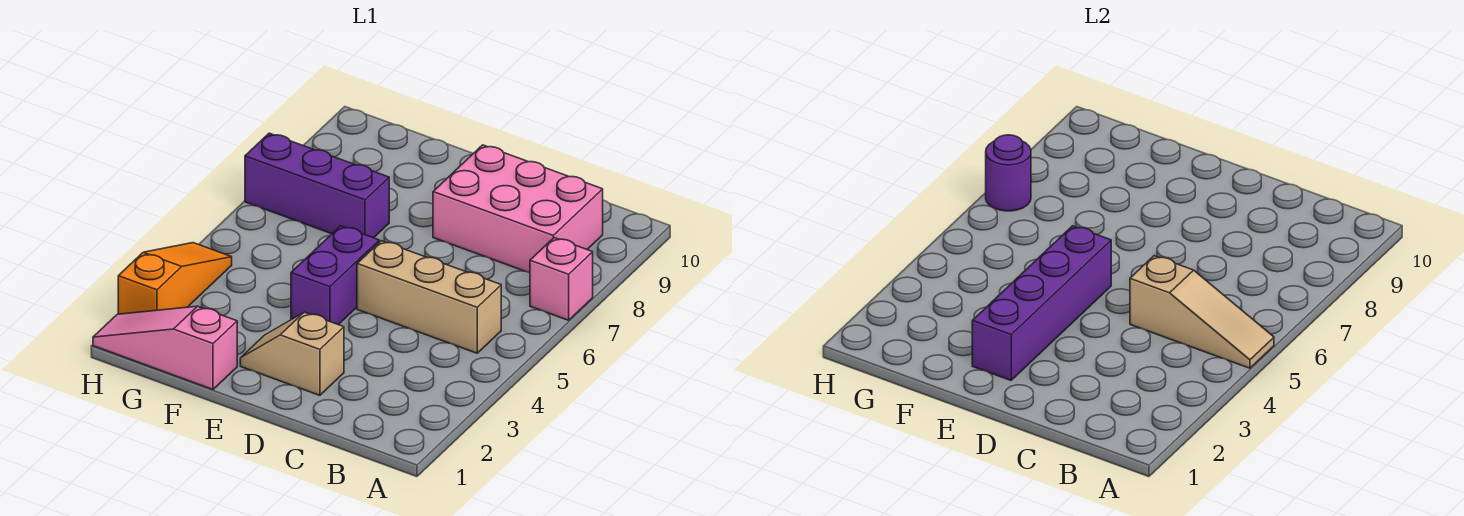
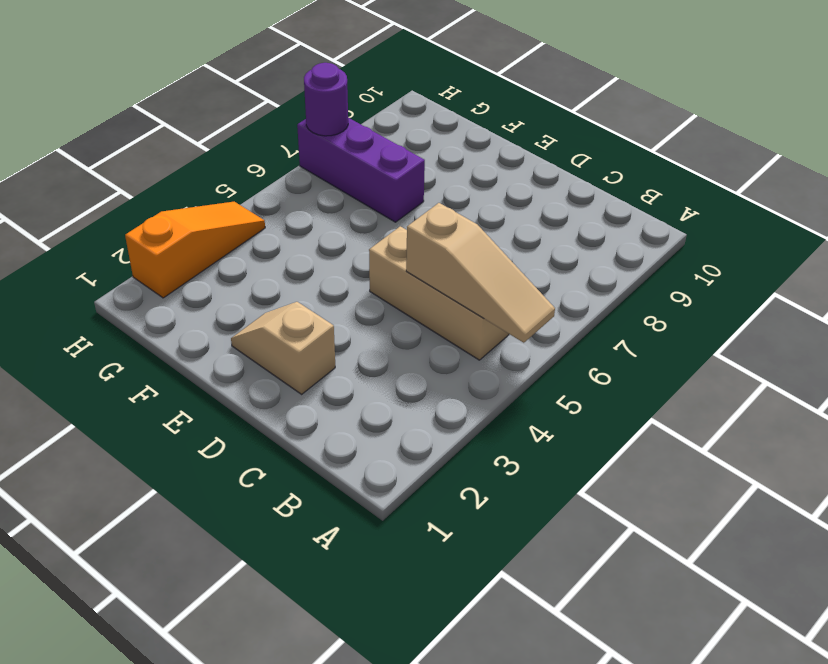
none -> pink 1x1 brick [530,238,593,320]
none -> pink 2x3 brick [433,145,603,273]

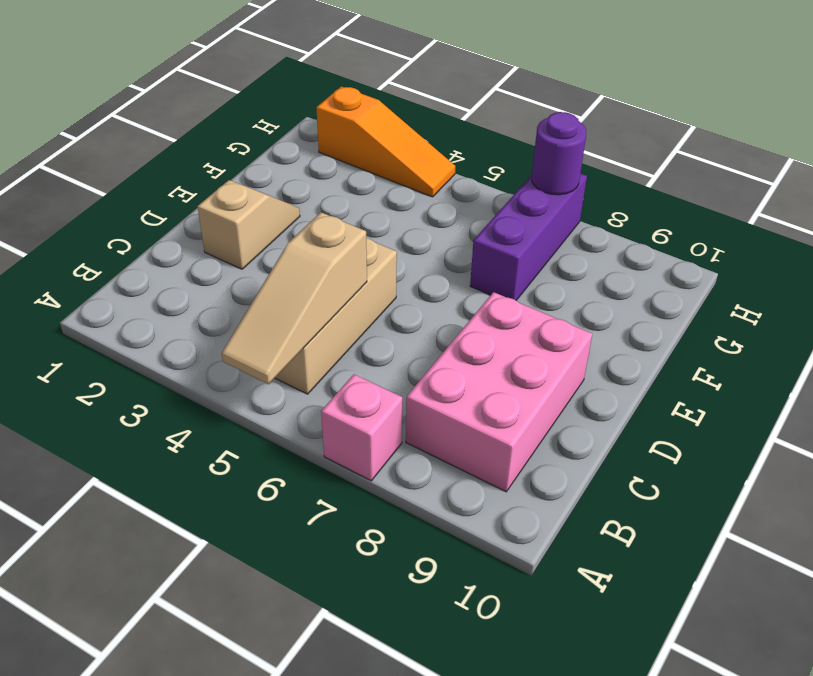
none -> purple 1x2 brick [291,226,379,325]
none -> pink 1x3 slope [93,306,237,390]

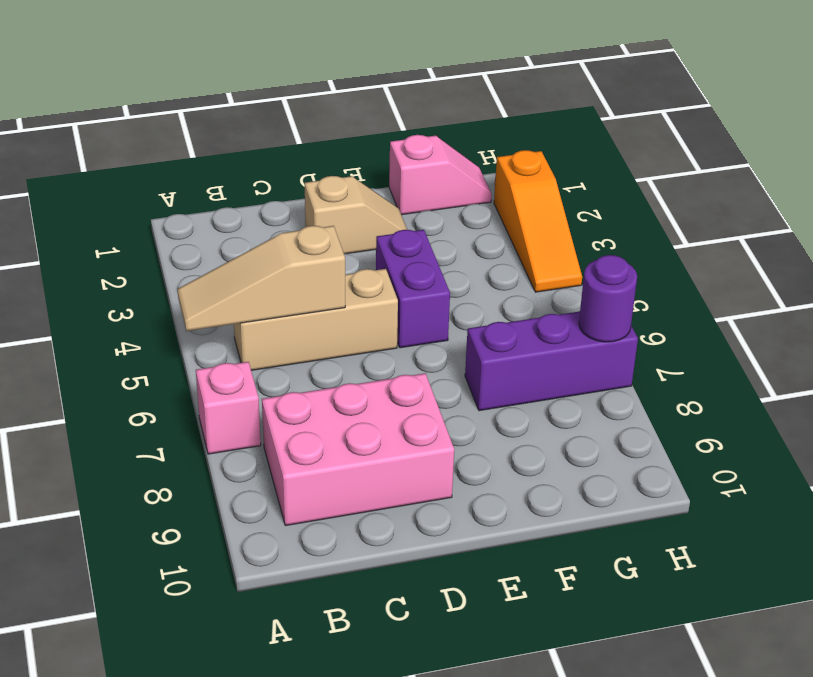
pink 1x2 slope [389,135,492,215] -> pink 1x3 slope [93,306,237,390]
none -> purple 1x4 brick [972,226,1111,380]

